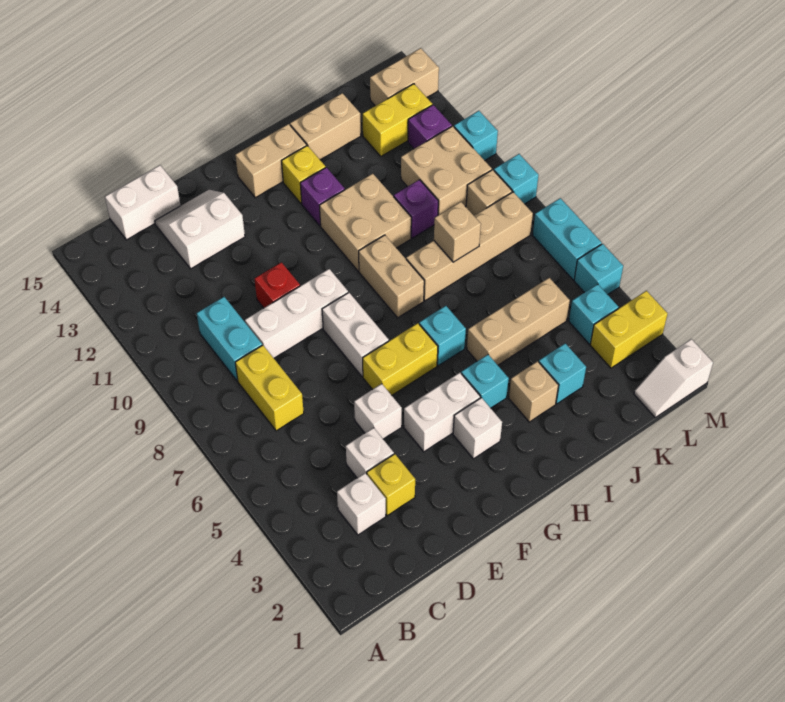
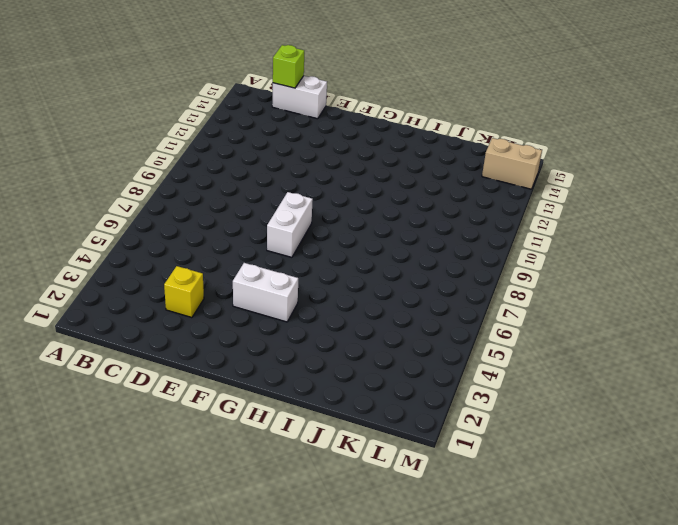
lime 1x1 brick [273,45,304,88] -> none
none -> white 1x1 brick [337,473,386,535]
none -> yellow 1x2 brick [235,345,304,431]
none -> cyan 1x2 brick [197,297,262,381]
none -> white 1x1 brick [346,428,394,478]

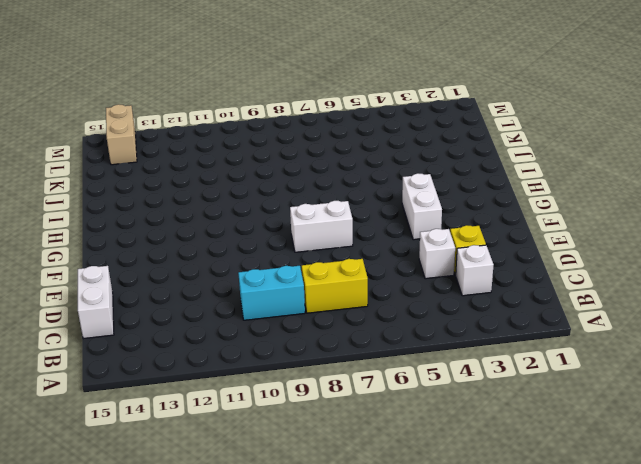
none -> white 1x3 brick [245,269,348,358]
none -> white 2x2 slope [155,190,245,269]
none -> white 1x1 brick [354,384,402,439]
none -> red 1x1 brick [254,262,300,308]

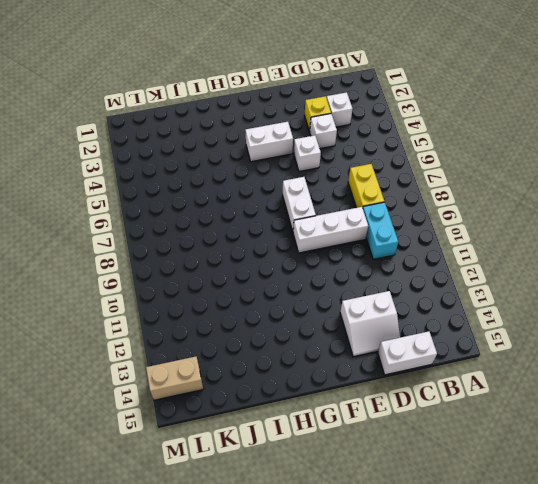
none -> red 1x1 brick [254,262,300,308]
none -> yellow 1x2 brick [363,323,438,395]
none -> white 1x1 brick [453,398,502,459]
none -> tan 1x2 brick [235,124,307,198]

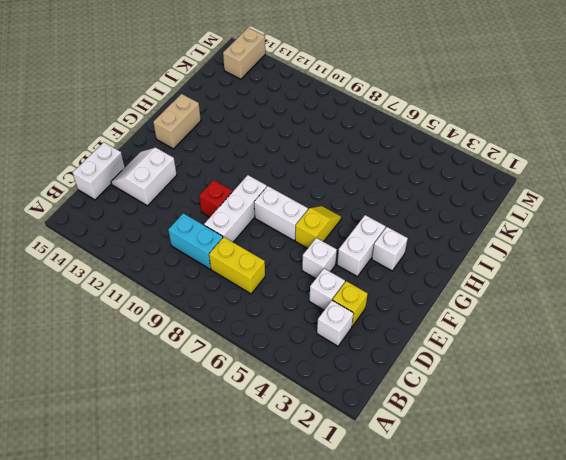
yellow 1x2 slope [295,206,341,248] -> yellow 1x2 brick [363,323,438,395]
none -> cyan 1x1 brick [461,355,509,408]
none -> cyan 1x1 brick [419,306,466,366]
none -> tan 1x2 brick [359,235,424,318]
none -> tan 2x2 brick [319,174,411,271]

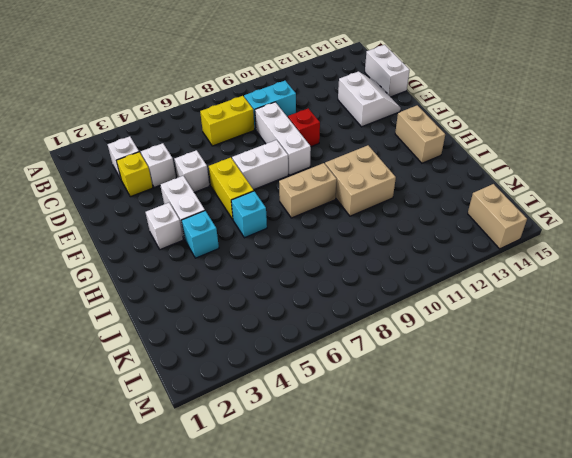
none -> purple 1x1 brick [300,167,345,226]
none -> yellow 1x1 brick [282,146,326,204]
none -> tan 1x1 brick [509,361,559,422]
none -> tan 1x3 brick [467,278,570,365]

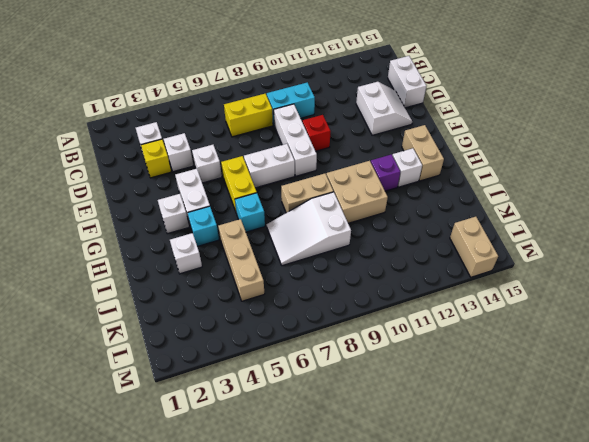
white 1x1 brick [392,148,422,187] -> yellow 1x1 brick [282,146,326,204]
white 1x1 brick [170,233,202,274] -> tan 1x1 brick [509,361,559,422]
white 2x3 slope [266,192,351,266] -> tan 1x4 brick [406,192,533,301]
none -> tan 1x2 brick [290,93,361,160]
none -> cyan 1x1 brick [539,343,586,404]
none -> purple 1x1 brick [394,180,438,238]
none -> tan 2x2 brick [401,126,492,215]

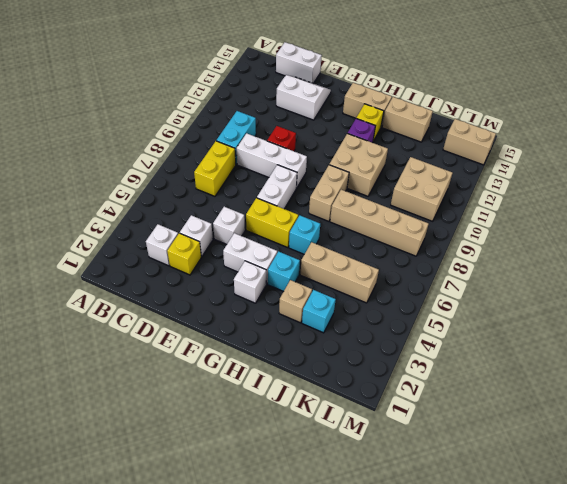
none -> purple 1x1 brick [394,180,438,238]
none -> yellow 1x2 brick [363,84,432,156]
none -> white 1x2 slope [634,339,713,417]
none -> yellow 1x2 brick [590,291,667,368]

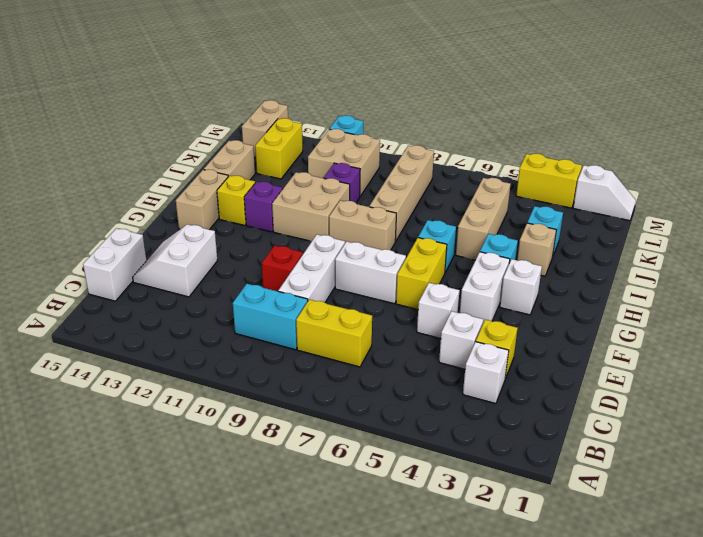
white 1x2 slope [573,165,636,221] -> white 1x2 slope turned to [634,339,713,417]
yellow 1x2 brick [516,154,582,208] -> yellow 1x2 brick turned to [590,291,667,368]
none -> cyan 1x1 brick [569,284,619,344]
none -> tan 1x1 brick [466,170,512,215]
none -> purple 1x1 brick [408,105,452,149]
none -> cyan 1x1 brick [574,244,623,295]

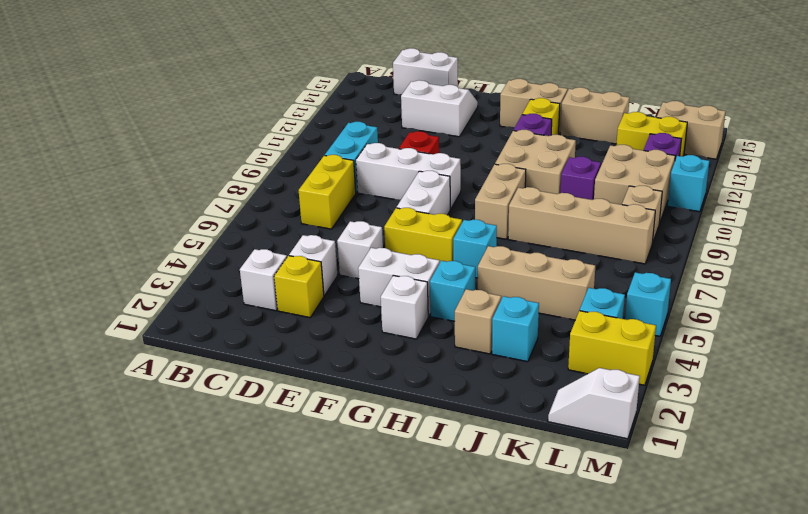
none -> cyan 1x2 brick [533,198,602,280]
none -> cyan 1x1 brick [494,154,538,204]
none -> tan 1x1 brick [434,202,481,262]

